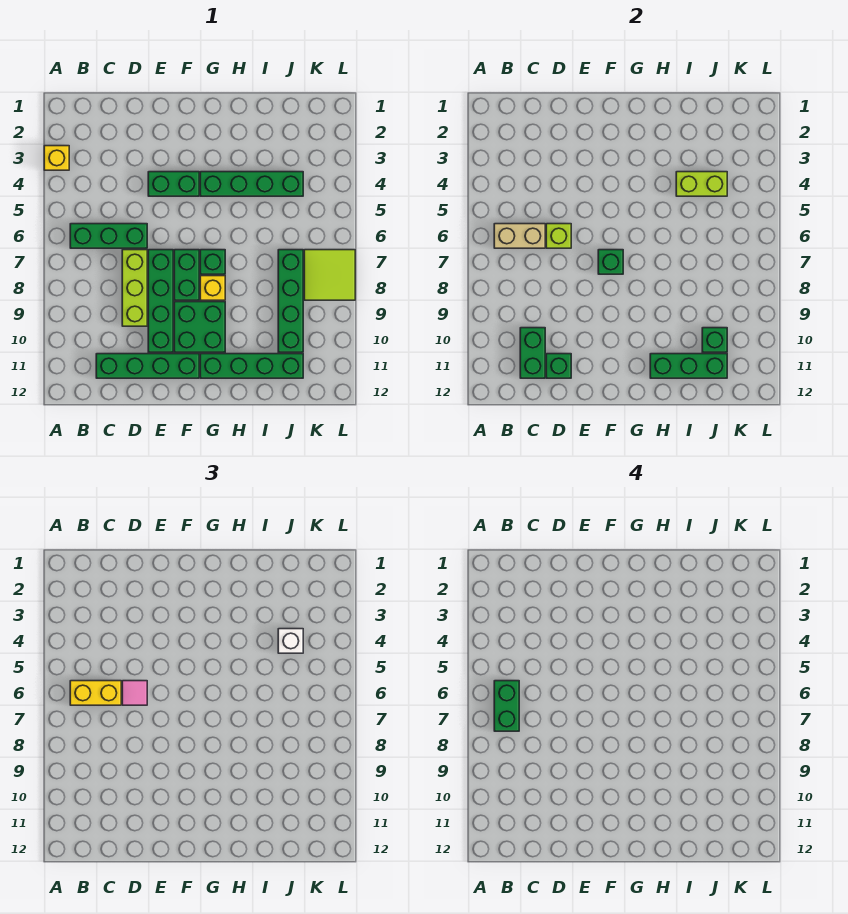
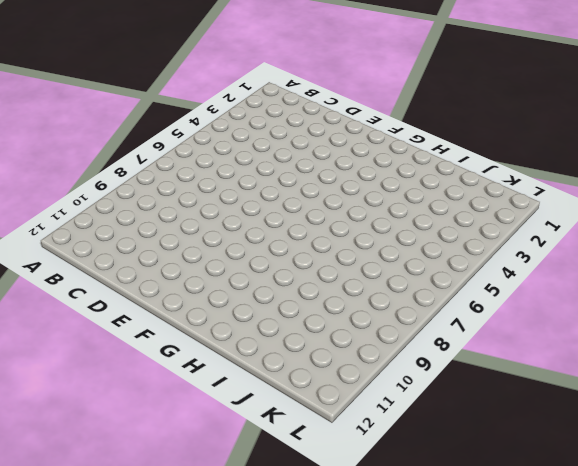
none -> yellow 1x1 brick [44,146,69,170]
none -> green 1x3 brick [70,224,147,248]
none -> green 1x4 brick [96,354,199,378]

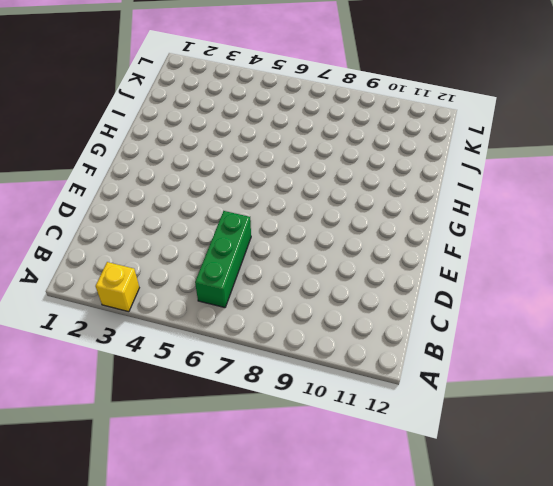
none -> green 1x4 brick [96,354,199,378]
none -> lime 1x3 brick [122,250,147,326]
none -> green 1x2 brick [148,172,199,196]

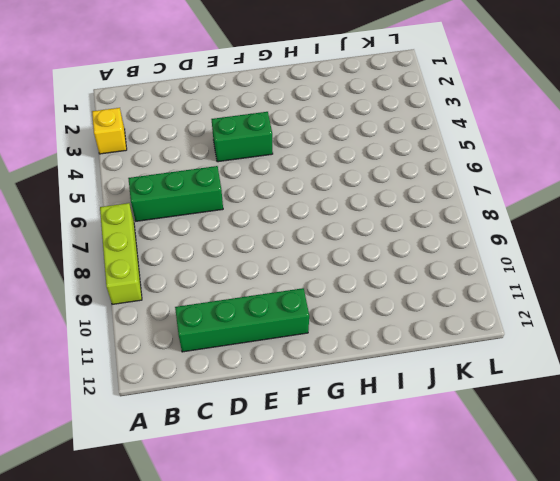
lime 1x3 brick [100,203,142,304] -> lime 1x3 brick moved to [122,250,147,326]
none -> green 1x4 brick [148,250,173,352]
none -> green 1x2 brick [174,250,199,300]
none -> green 2x2 brick [174,302,225,352]

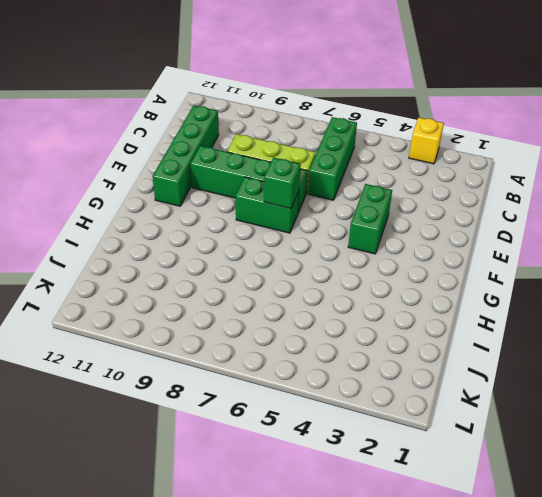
none -> green 2x2 brick [174,302,225,352]
none -> green 1x4 brick [200,172,303,196]
none -> green 1x1 brick [200,250,225,274]

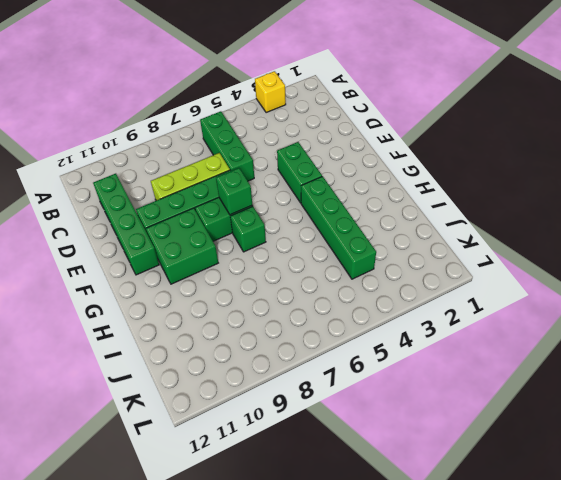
none -> yellow 1x1 brick [200,276,225,300]
none -> green 1x4 brick [200,354,303,378]
none -> green 1x4 brick [278,250,303,352]

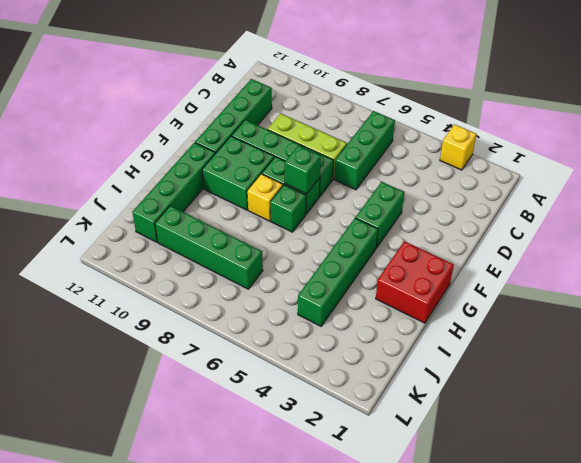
red 2x2 brick [376,241,454,323] -> none
none -> lime 2x2 tile [304,250,355,300]
none -> tan 1x2 brick [494,224,545,248]
none -> green 1x2 brick [520,328,545,378]

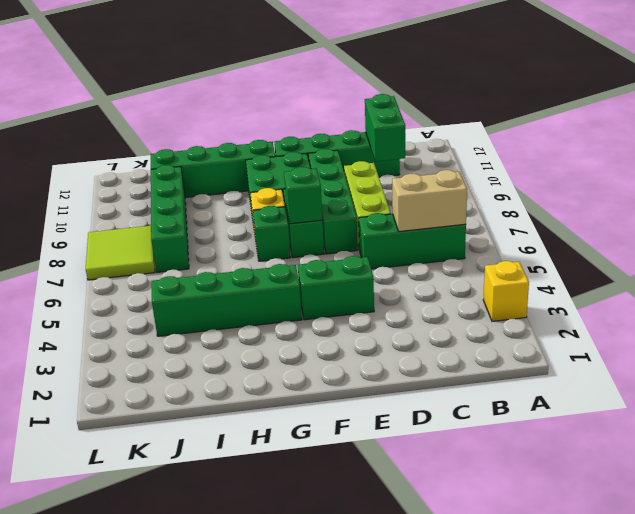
none -> lime 1x1 brick [546,224,571,248]
none -> green 1x1 brick [546,354,571,378]
none -> green 1x3 brick [650,354,727,378]

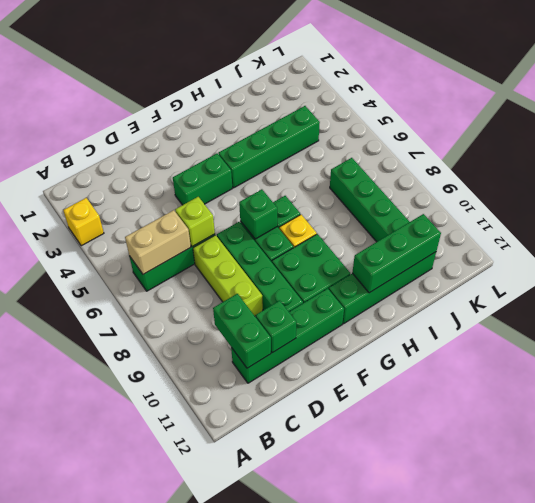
none -> lime 2x2 tile [304,250,355,300]
none -> lime 1x2 brick [676,172,727,196]
none -> green 1x1 brick [702,328,727,352]

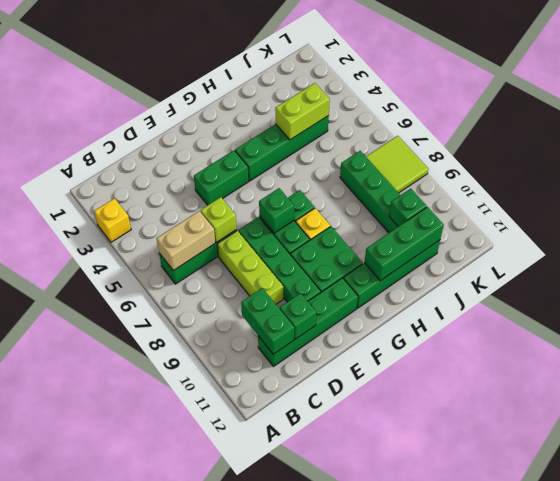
none -> yellow 1x2 brick [70,681,121,705]
none -> pink 1x1 tile [122,681,147,705]
none -> white 1x1 brick [278,629,303,653]

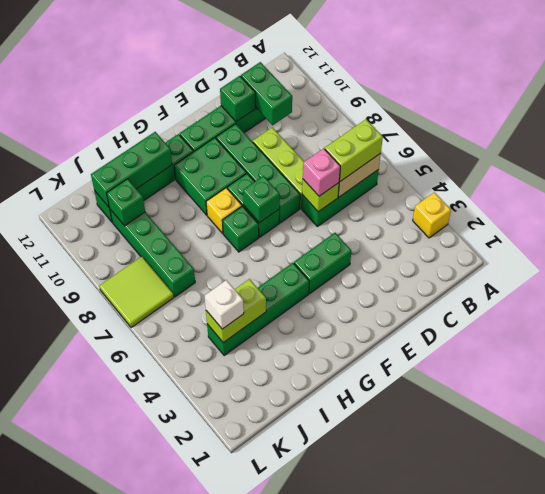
lime 1x2 brick [325,119,383,181] -> yellow 1x2 brick [70,681,121,705]
pink 1x1 brick [303,148,340,196] -> pink 1x1 tile [122,681,147,705]
none -> green 1x2 brick [494,681,519,731]

